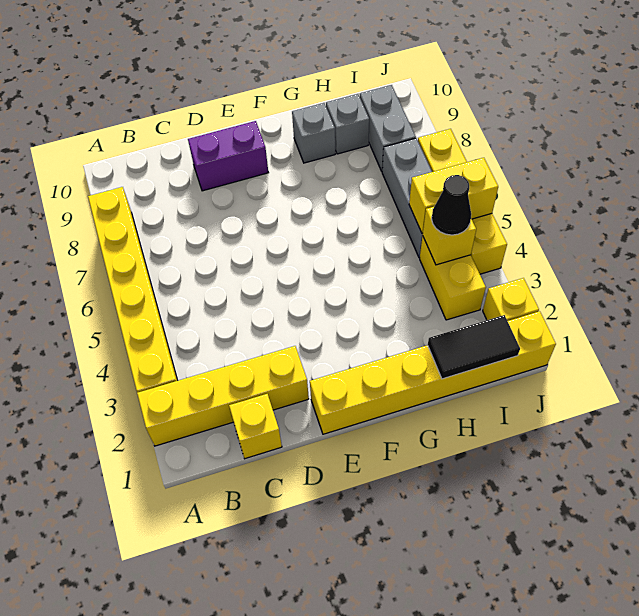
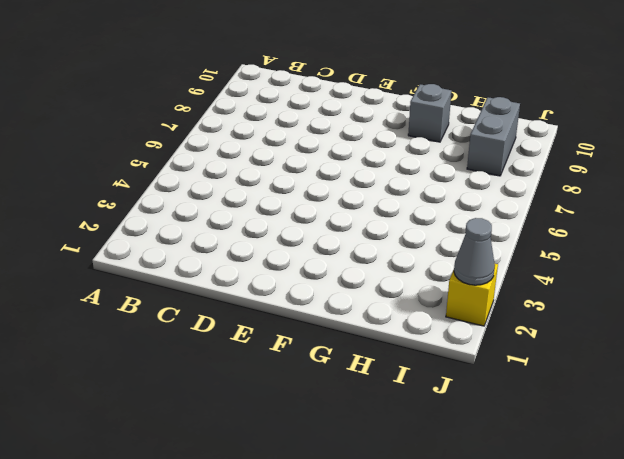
grey 1x1 cone [454,218,495,285] -> none
none -> yellow 1x4 brick [137,346,309,446]
none -> yellow 1x6 brick [88,187,178,393]
none -> yellow 1x1 brick [229,394,282,459]

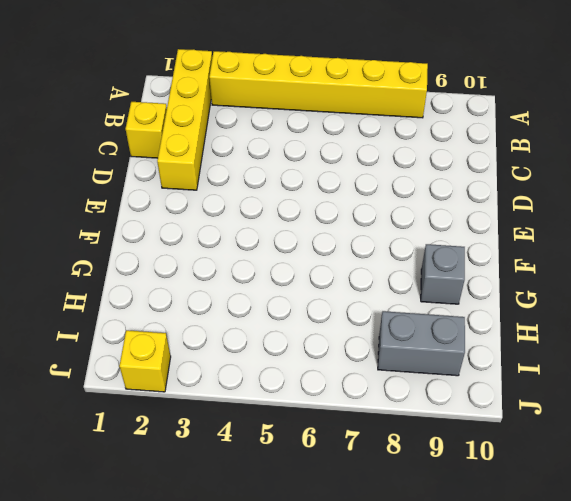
none -> purple 1x2 brick [188,121,268,191]
none -> yellow 1x6 brick [310,311,556,434]
none -> grey 1x1 brick [326,94,369,154]

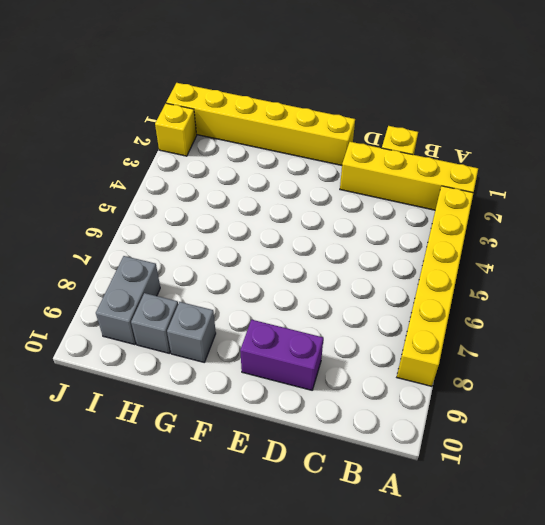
none -> yellow 1x2 brick [420,236,486,320]
none -> grey 1x3 brick [382,138,432,258]
none -> yellow 1x4 brick [418,129,507,274]

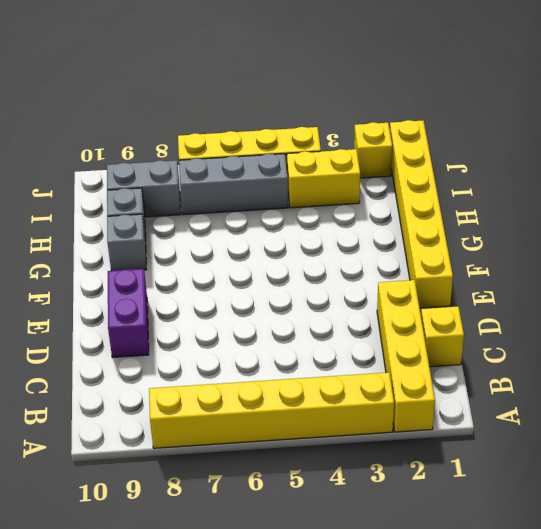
none -> black 1x2 tile [428,315,520,379]
none -> yellow 1x1 brick [422,207,476,265]
none -> yellow 1x2 brick [409,158,498,233]

